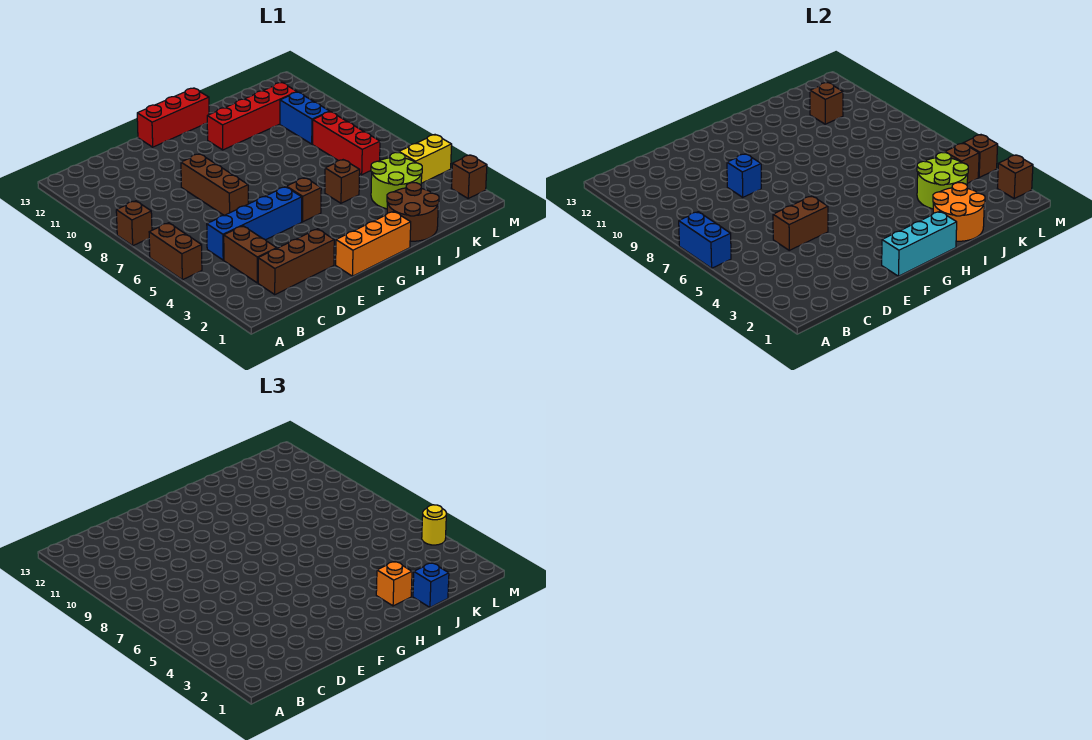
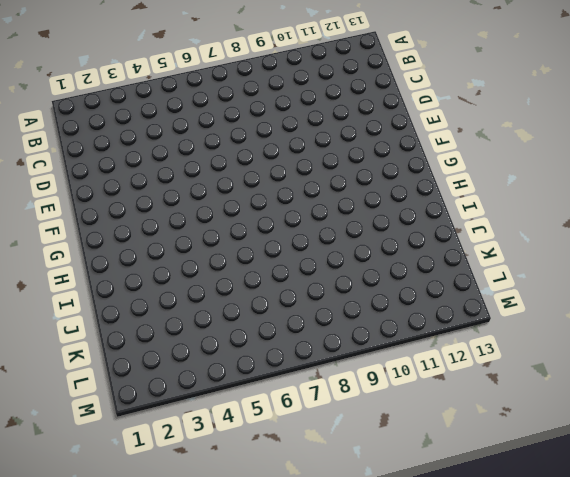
none -> brown 1x2 brick [149,223,202,280]
none -> brown 1x1 brick [116,201,152,246]
none -> brown 1x3 brick [258,229,334,294]
none -> brown 1x2 brick [224,226,277,283]

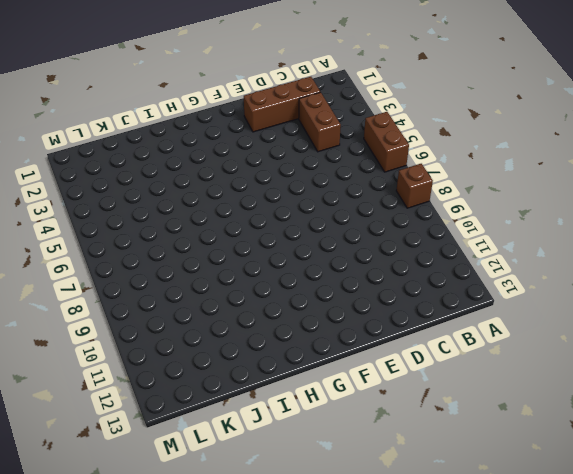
none -> blue 1x4 brick [207,187,302,260]
none -> brown 1x3 brick [181,154,248,215]
none -> orange 1x3 brick [336,211,411,276]
none -> red 1x3 brick [137,88,209,147]

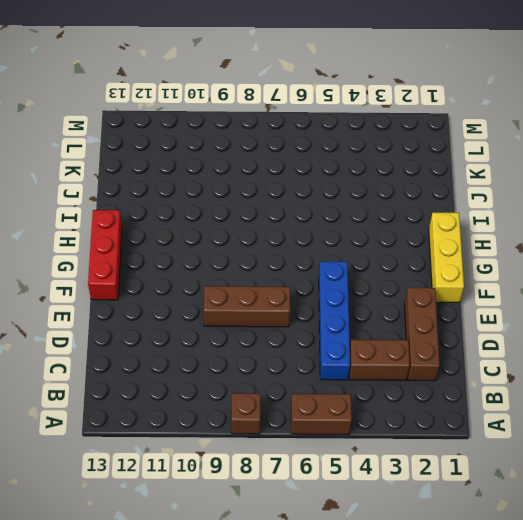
yellow 1x3 brick [429,213,464,302] -> orange 1x3 brick [336,211,411,276]
none -> brown 1x1 brick [286,178,321,222]
none -> red 1x4 brick [207,83,297,150]
none -> brown 2x2 round brick [387,183,439,241]
none -> brown 1x1 brick [325,160,360,203]

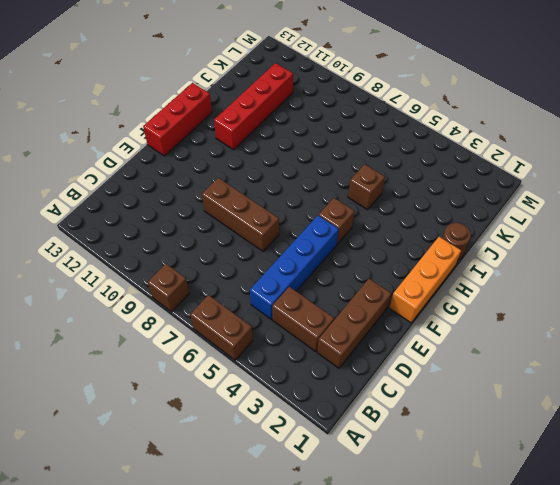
brown 1x1 round brick [442,223,471,260] -> brown 2x2 round brick [387,183,439,241]
none -> lime 2x2 round brick [371,153,422,209]
none -> red 1x3 brick [313,112,380,175]
none -> blue 1x2 brick [280,92,330,144]
none -> yellow 1x2 brick [399,135,452,183]

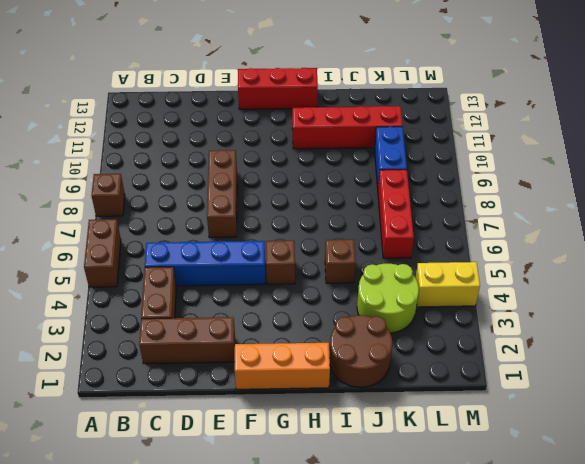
none -> brown 1x1 brick [451,155,487,198]
none -> blue 1x2 brick [679,212,731,268]
none -> brown 1x2 brick [773,196,828,250]
none -> blue 1x1 brick [727,154,761,197]

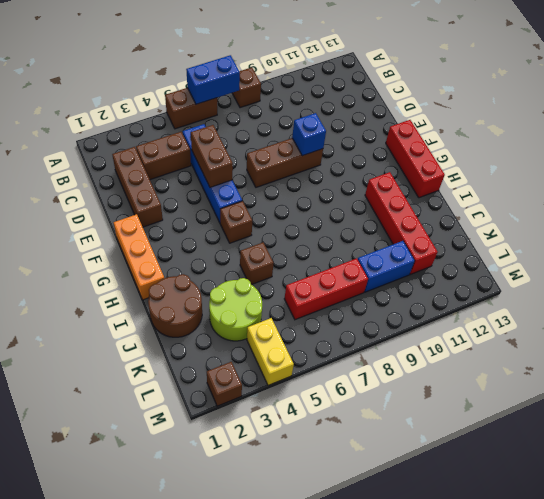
none -> cyan 1x3 brick [882,211,957,276]
none -> orange 2x2 round brick [933,183,985,241]
none -> lime 2x2 round brick [917,153,968,209]
none -> brown 1x1 brick [810,83,843,124]

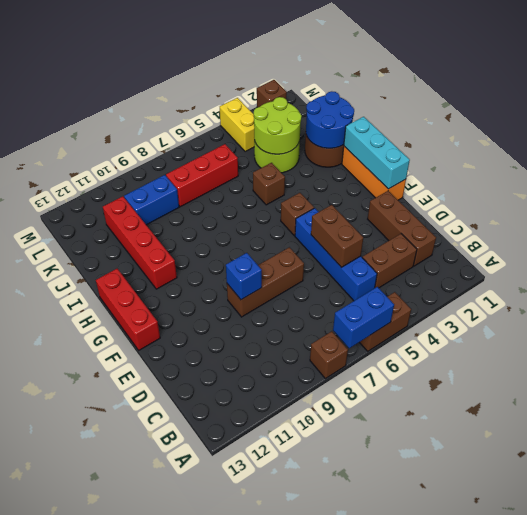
blue 2x2 round brick [306,91,354,148] -> orange 2x2 round brick [933,183,985,241]
none -> brown 1x1 brick [810,83,843,124]
none -> brown 1x1 brick [945,143,979,183]
none -> brown 1x1 brick [997,155,1033,198]
none -> brown 1x1 brick [964,135,998,177]

